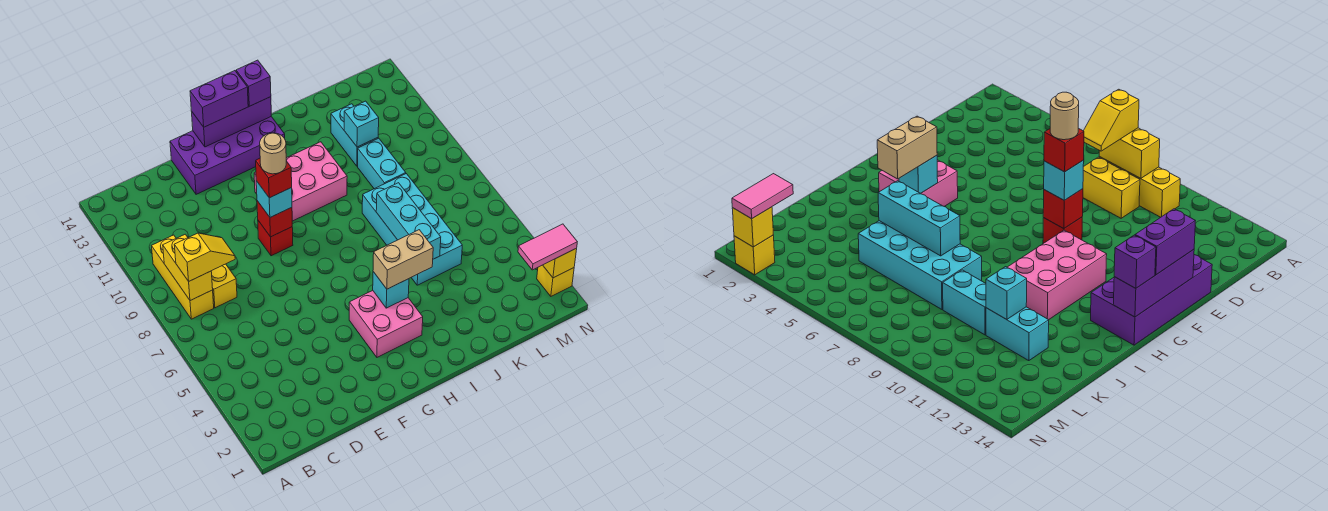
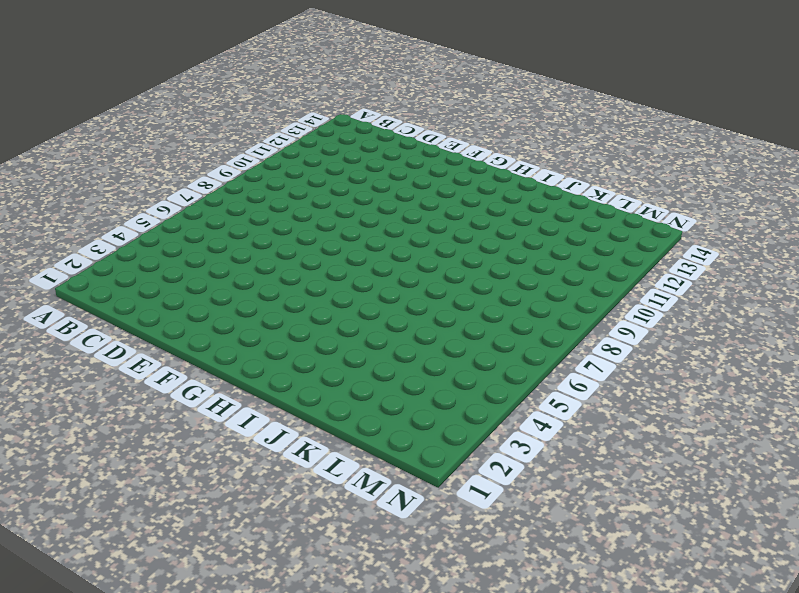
none -> yellow 1x3 brick [152,235,214,319]
none -> yellow 1x2 brick [211,264,237,308]
none -> purple 2x4 brick [170,117,285,194]

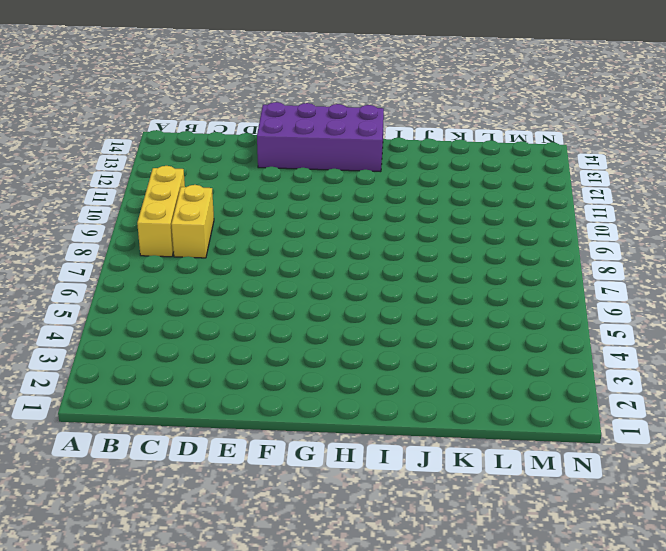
none -> red 1x1 brick [258,221,293,256]
none -> pink 2x2 brick [349,291,423,357]
none -> pink 2x3 brick [254,142,347,221]

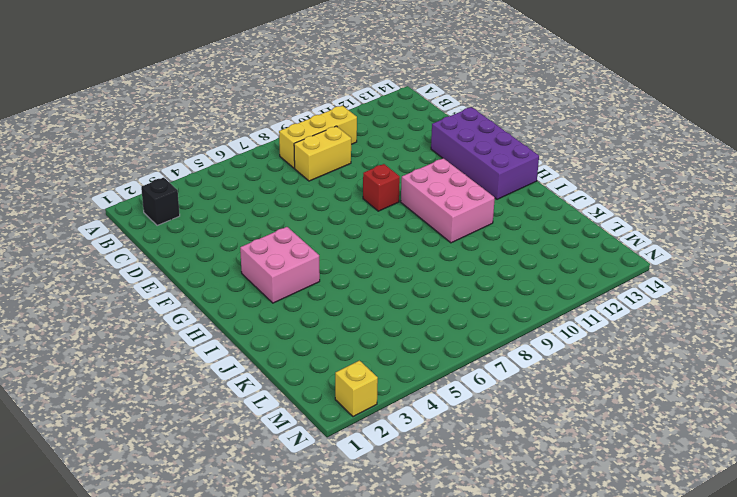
black 1x1 brick [141,178,180,226] -> none
none -> cyan 2x4 brick [362,174,462,285]
none -> cyan 1x2 brick [358,138,406,189]
none -> cyan 1x2 brick [331,104,378,166]

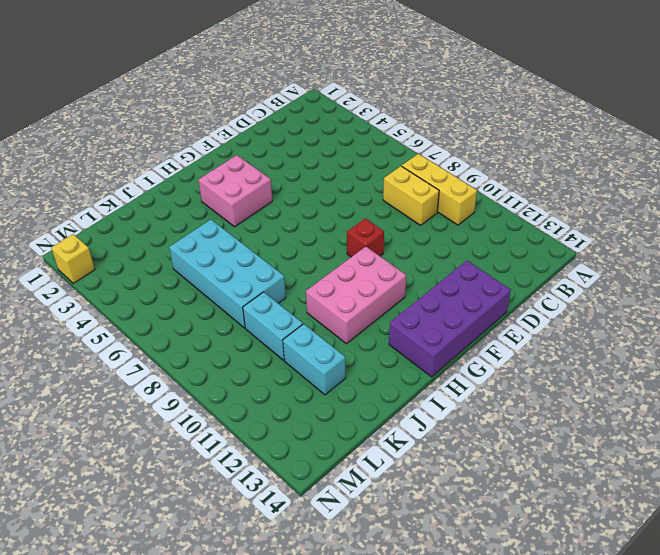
none -> yellow 1x2 brick [163,234,213,301]
none -> red 1x1 brick [257,201,292,237]
none -> purple 1x3 brick [191,97,271,147]

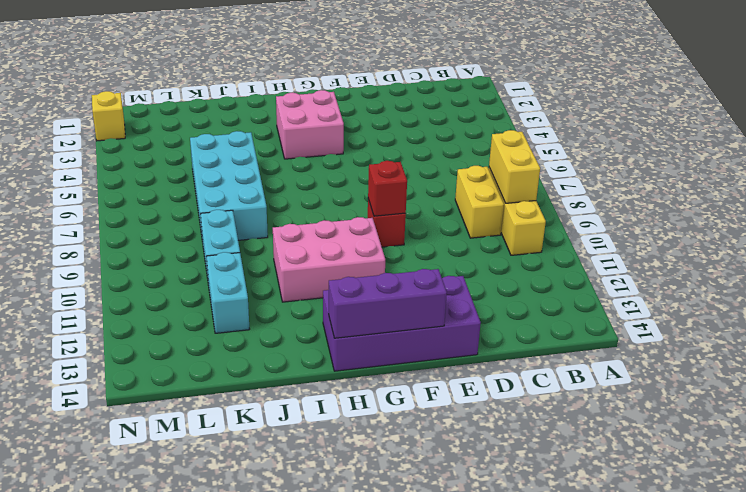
none -> cyan 1x1 brick [373,272,409,308]
none -> cyan 1x3 brick [376,183,441,259]
none -> cyan 1x1 brick [344,101,379,147]

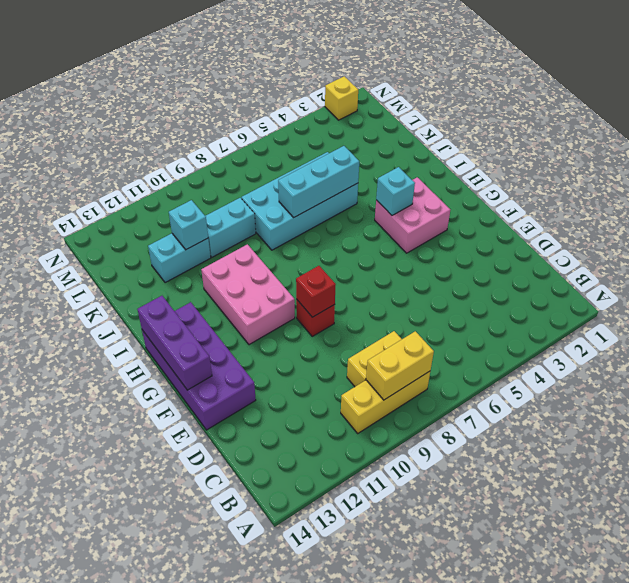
none -> yellow 1x1 brick [543,248,577,278]
none -> yellow 1x2 slope [174,233,235,281]
none -> cyan 1x1 brick [256,181,292,217]

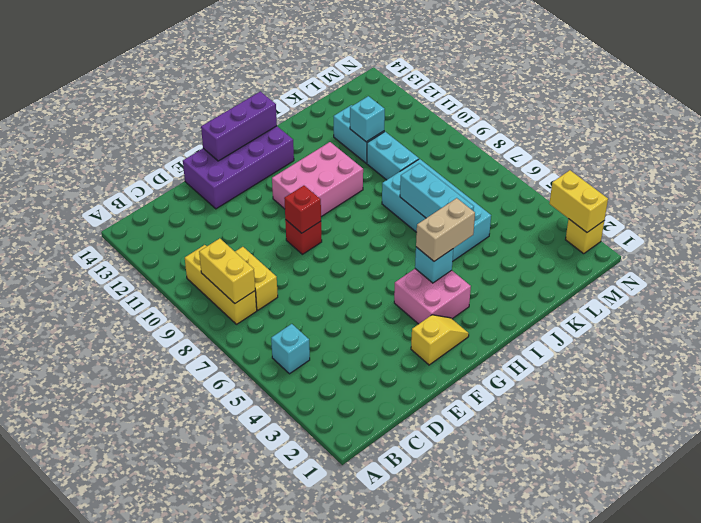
cyan 1x1 brick [271,324,310,374] -> cyan 1x1 brick moved to [256,181,292,217]
yellow 1x2 slope [411,315,469,365] -> yellow 1x2 slope moved to [174,233,235,281]
yellow 1x2 brick [549,170,608,232] -> yellow 1x1 brick [543,248,577,278]
none -> purple 1x2 brick [190,71,248,127]
none -> purple 1x1 brick [236,60,271,106]
none -> pink 1x2 tile [518,224,577,270]

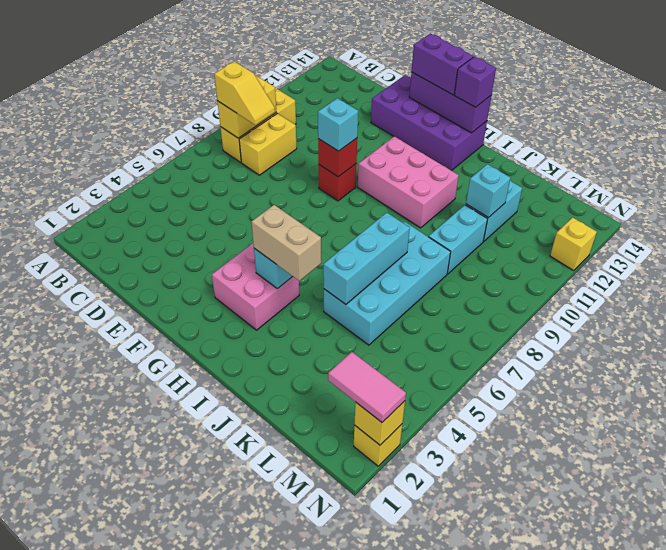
yellow 1x1 brick [550,217,597,270] -> none
none -> red 1x1 brick [256,158,292,198]
none -> tan 1x1 round brick [260,133,286,174]

